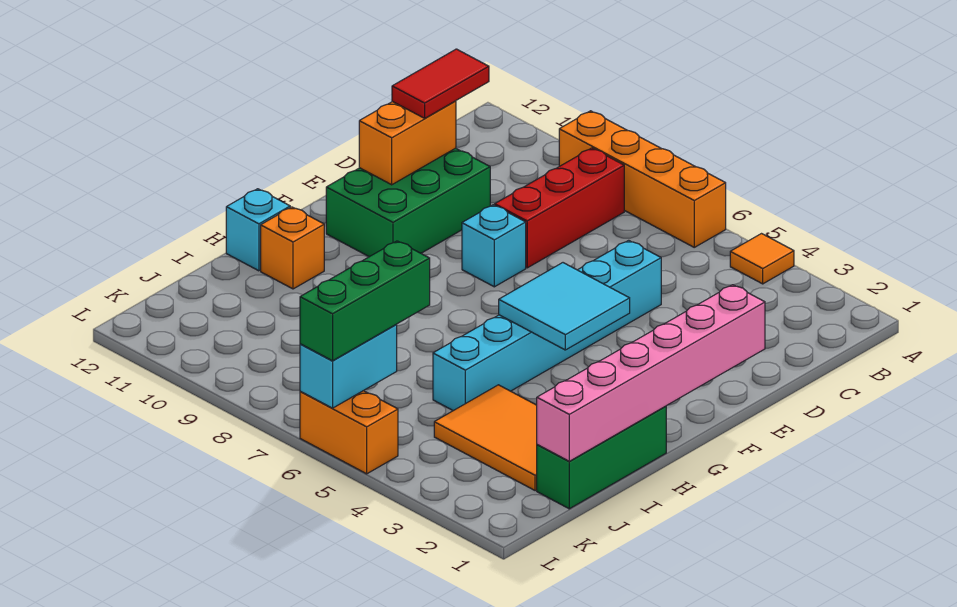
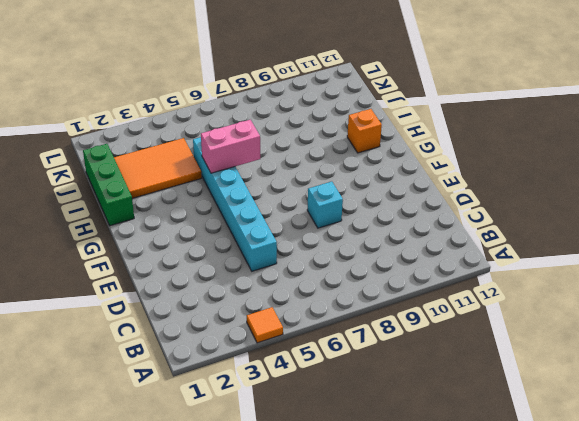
pink 1x2 brick [201,120,260,173] -> none
none -> orange 1x4 brick [559,111,726,247]
none -> red 1x3 brick [495,148,624,268]
none -> green 2x3 brick [326,148,490,257]

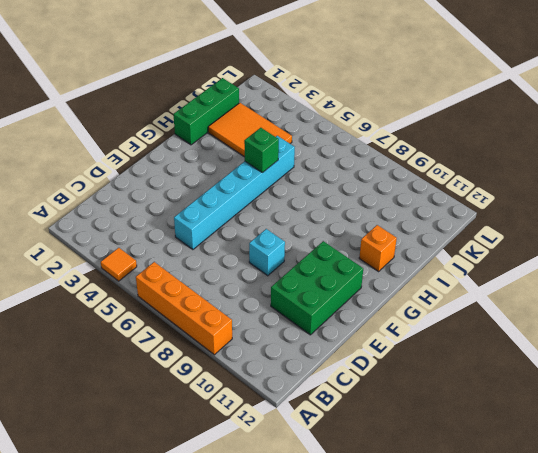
green 1x1 brick [244,128,279,173] -> none
none -> red 1x3 brick [495,148,624,268]
none -> cyan 1x1 brick [226,189,290,271]
none -> orange 1x2 brick [300,391,398,474]

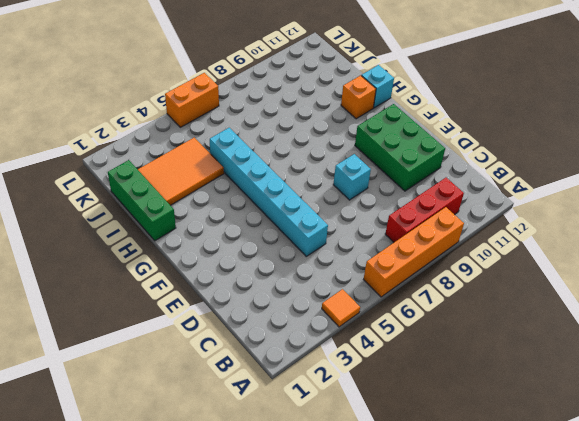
red 1x3 brick [385,178,464,242] -> red 1x3 brick turned to [495,148,624,268]
none -> orange 1x2 brick [359,101,456,185]
none -> pink 1x6 brick [537,285,765,461]
none -> cyan 2x2 tile [499,263,630,350]

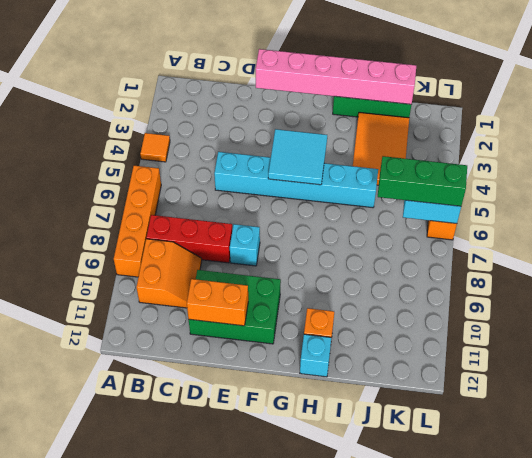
orange 2x2 slope [136,239,202,308] -> none
none -> red 1x2 tile [392,49,489,118]

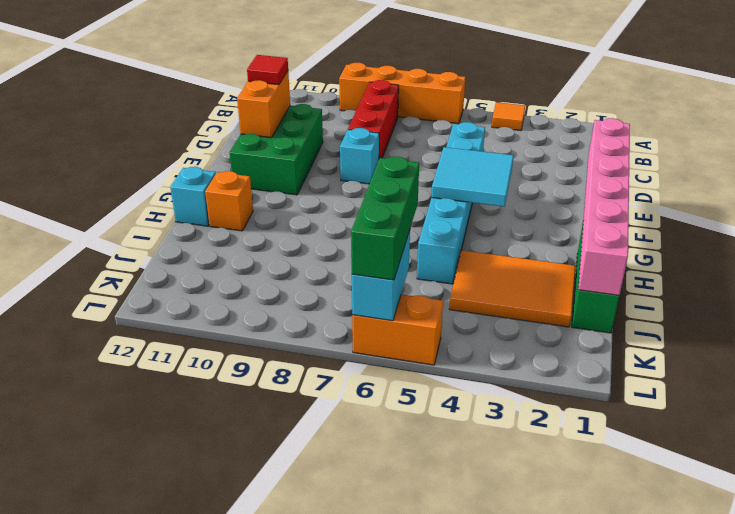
red 1x1 tile [247,55,288,85] -> red 1x2 tile [392,49,489,118]

